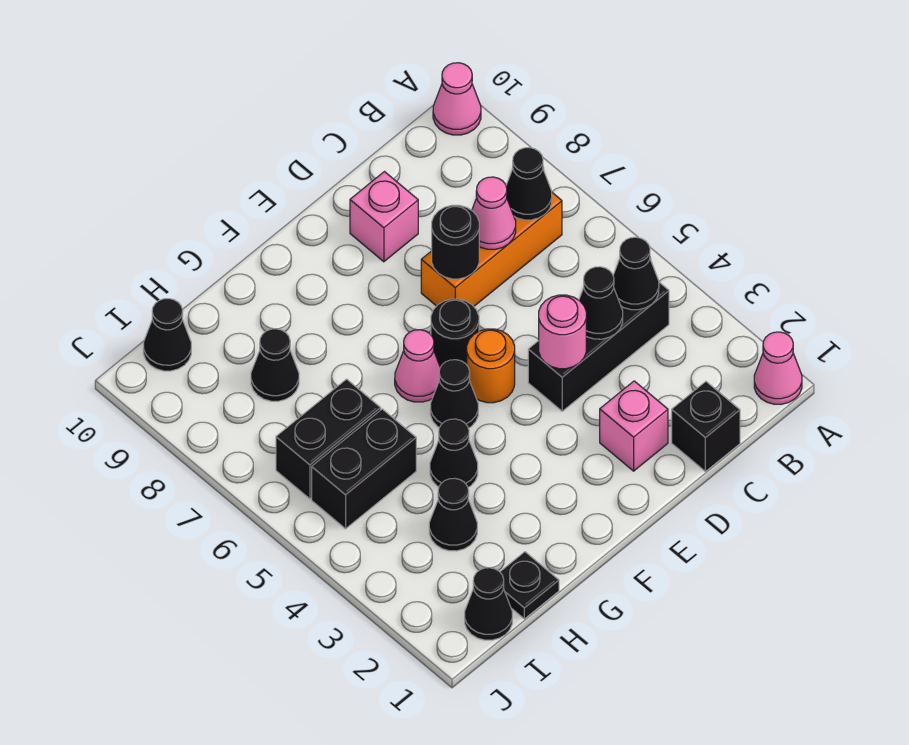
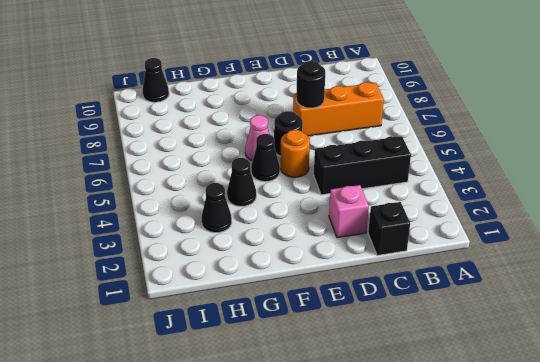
none -> pink 1x1 cone [754,332,802,404]
none -> pink 1x1 cone [433,63,481,135]
none -> pink 1x1 brick [350,172,418,262]

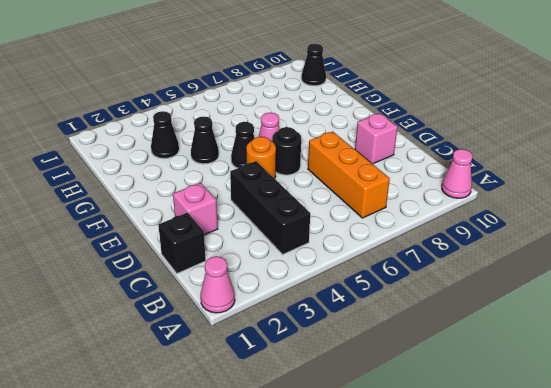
none -> black 1x1 plate [500,552,559,619]
none -> black 1x2 brick [312,409,416,529]
none -> black 1x2 brick [276,379,381,499]

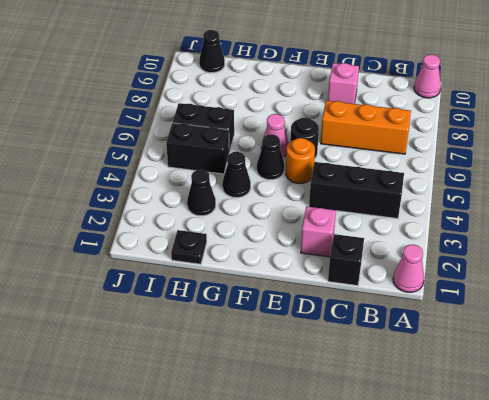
none -> black 1x1 cone [251,329,299,401]
none -> black 1x1 cone [465,568,512,640]
none -> black 1x1 cone [613,237,659,310]

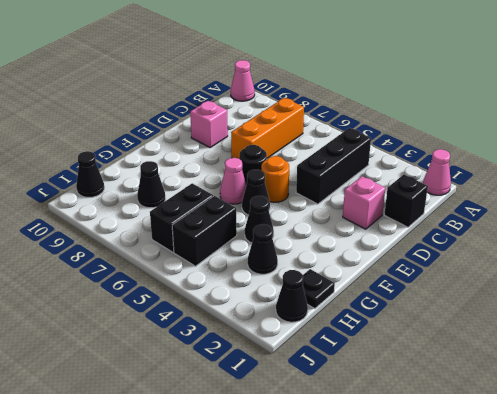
none -> black 1x1 cone [613,237,659,310]
none -> black 1x1 cone [506,148,552,220]
none -> black 1x1 cone [579,267,623,339]

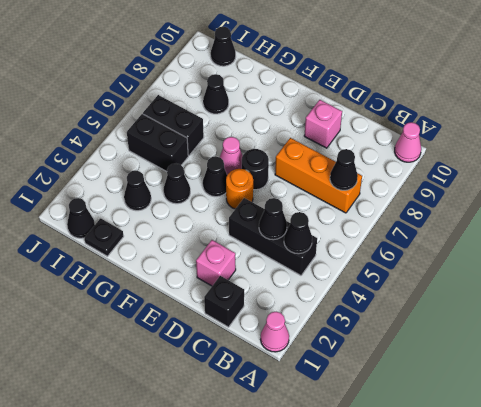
none -> pink 1x1 cone [472,177,516,249]
none -> pink 1x1 round brick [539,295,586,369]
none -> black 1x1 round brick [432,205,479,279]

